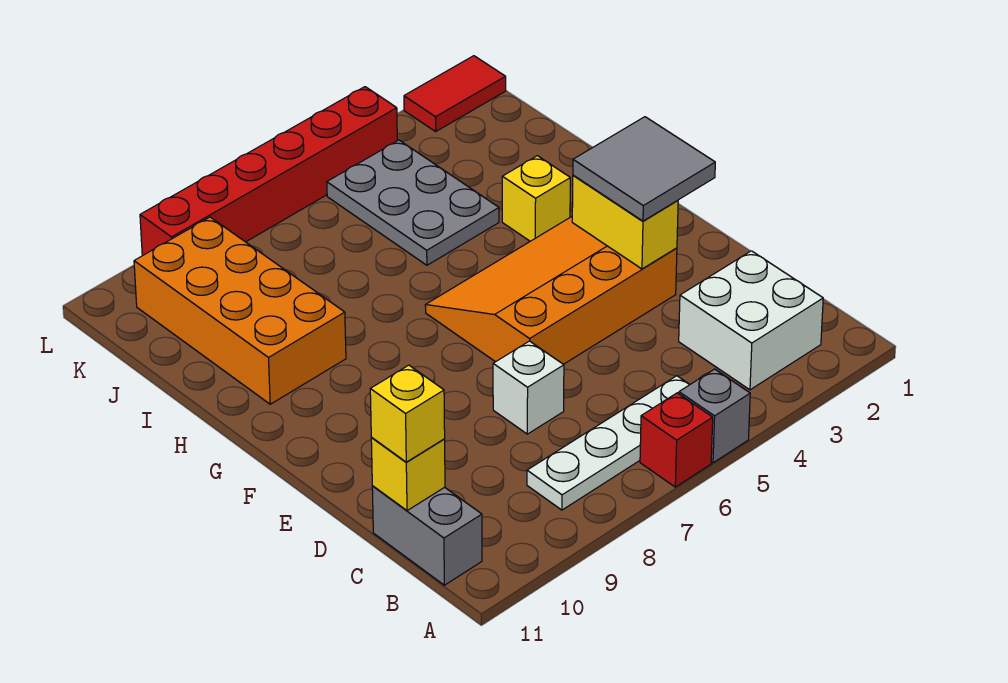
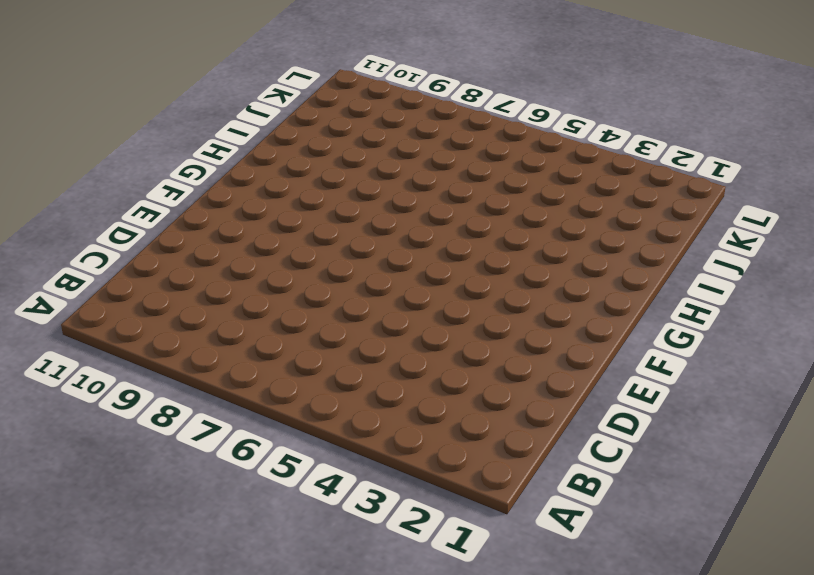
none -> grey 1x1 brick [679,369,750,463]
none -> red 1x1 brick [640,393,713,487]
none -> white 2x2 brick [679,251,823,390]

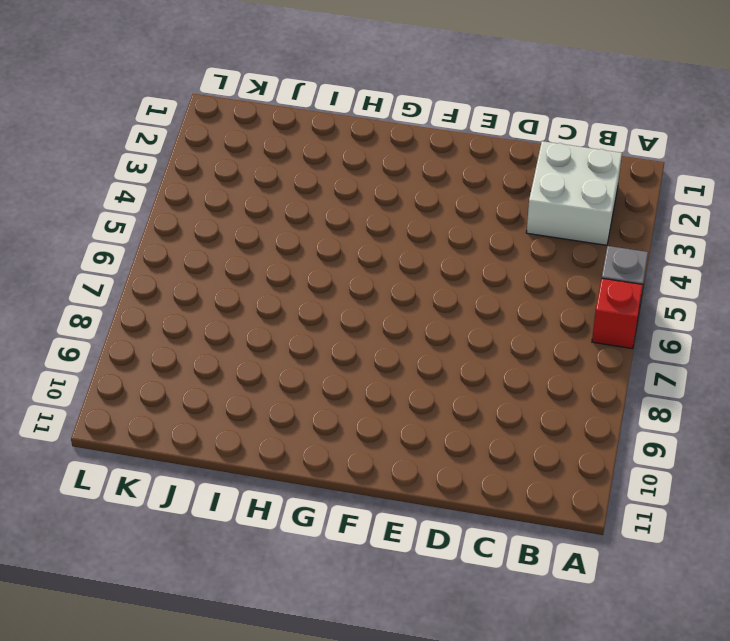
none -> white 1x4 plate [527,376,690,510]
none -> grey 1x2 brick [372,486,482,585]
none -> white 1x1 brick [493,341,564,434]

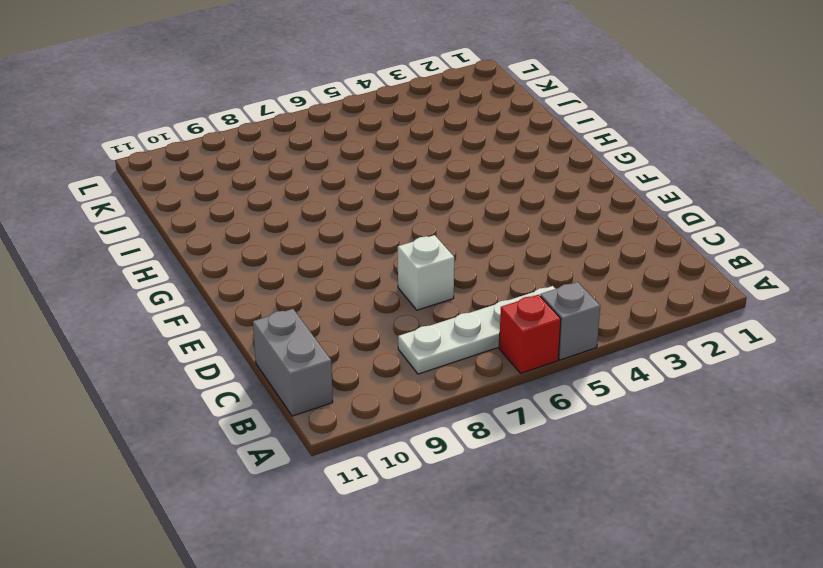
none -> white 2x2 brick [679,251,823,390]
none -> orange 3x4 slope [425,217,677,364]
none -> yellow 1x1 brick [502,156,570,241]

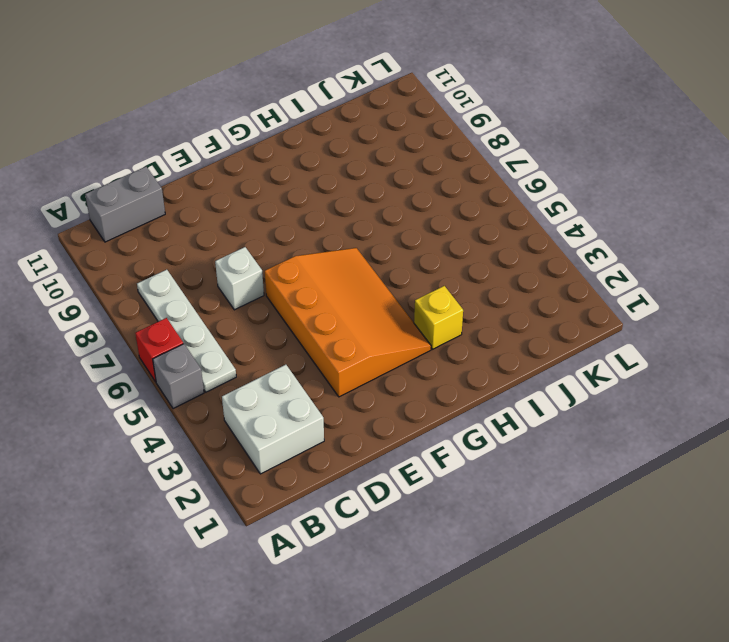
none -> orange 2x4 brick [134,217,346,404]
none -> grey 2x3 plate [327,140,499,265]
none -> red 1x2 tile [404,56,506,131]

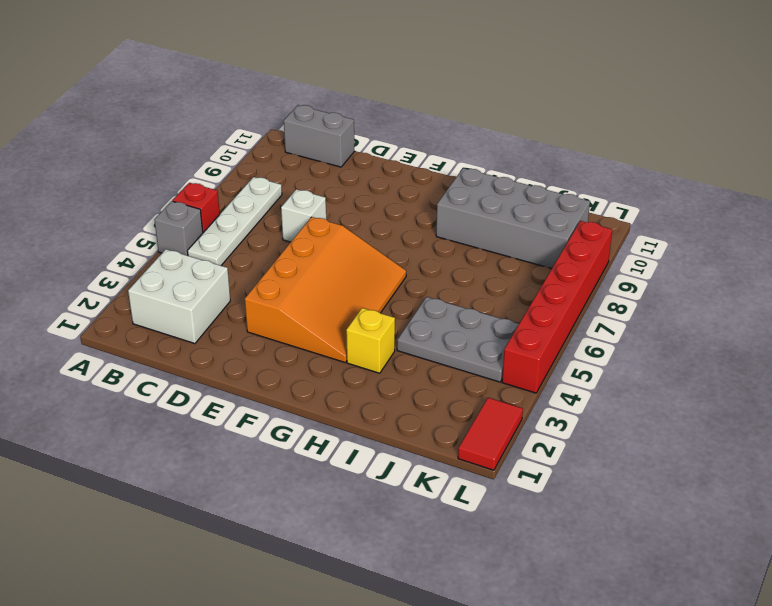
grey 2x4 brick [436,168,590,269] -> orange 2x4 brick [134,217,346,404]
none -> yellow 1x1 brick [371,438,445,511]
none -> yellow 1x2 brick [572,175,678,269]
none -> yellow 1x1 brick [370,365,445,462]

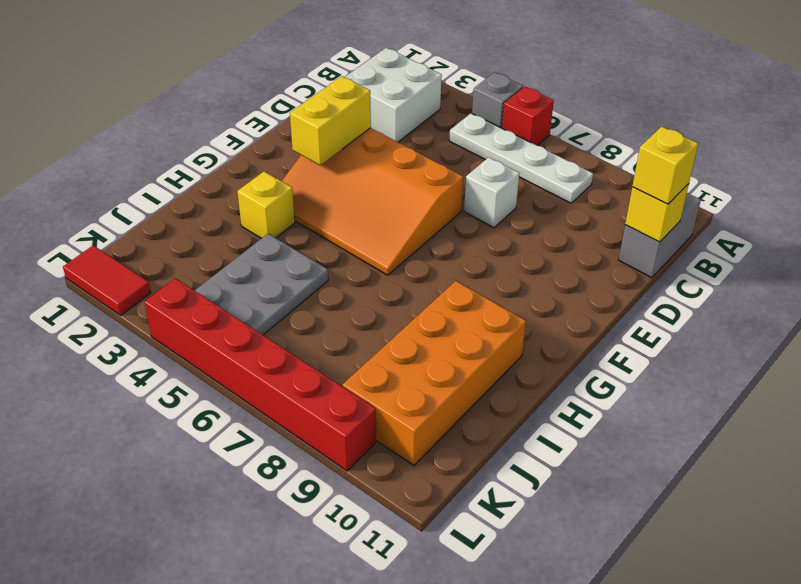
none -> grey 2x2 tile [573,117,715,221]

